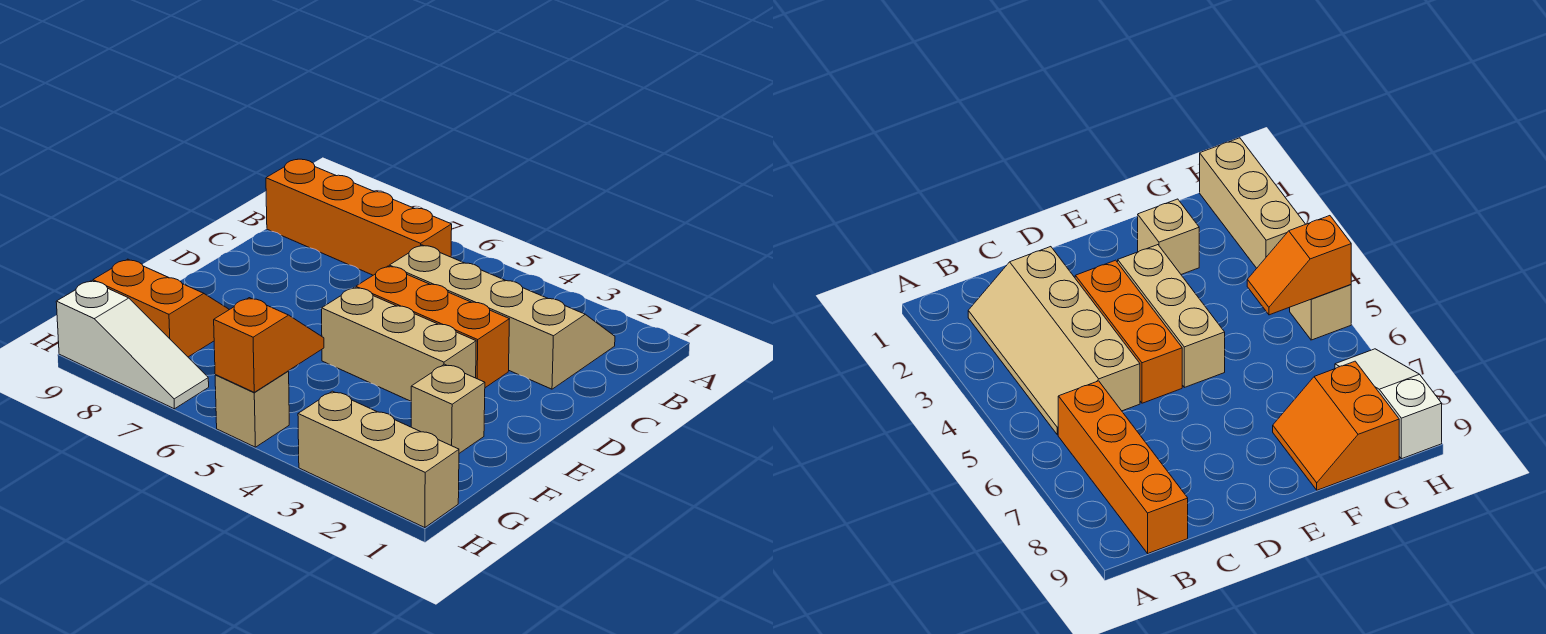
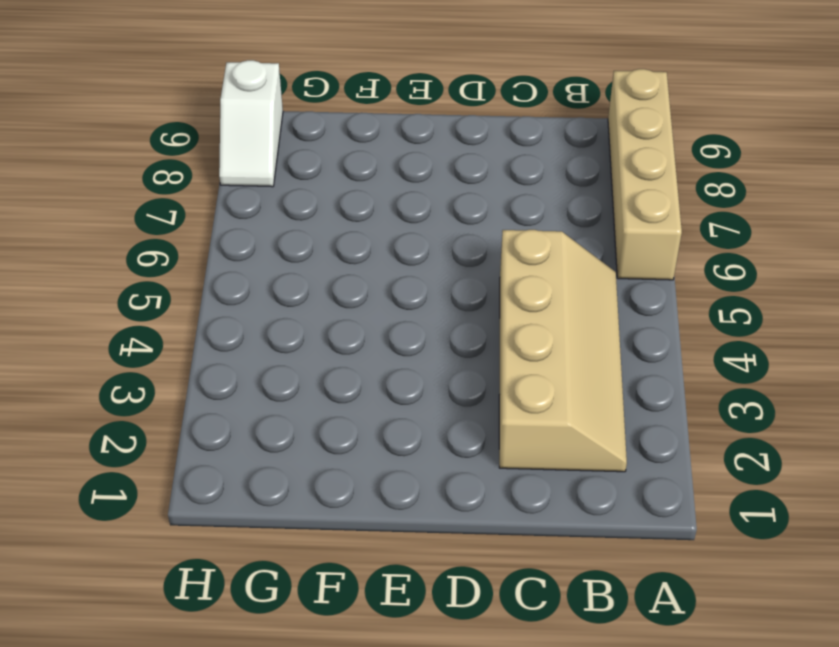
tan 1x4 brick [608,69,682,280] -> none
white 1x2 slope [219,60,283,187] -> white 1x3 slope [56,281,209,409]
none -> orange 1x4 brick [266,159,452,275]
none -> orange 1x3 brick [356,266,509,388]

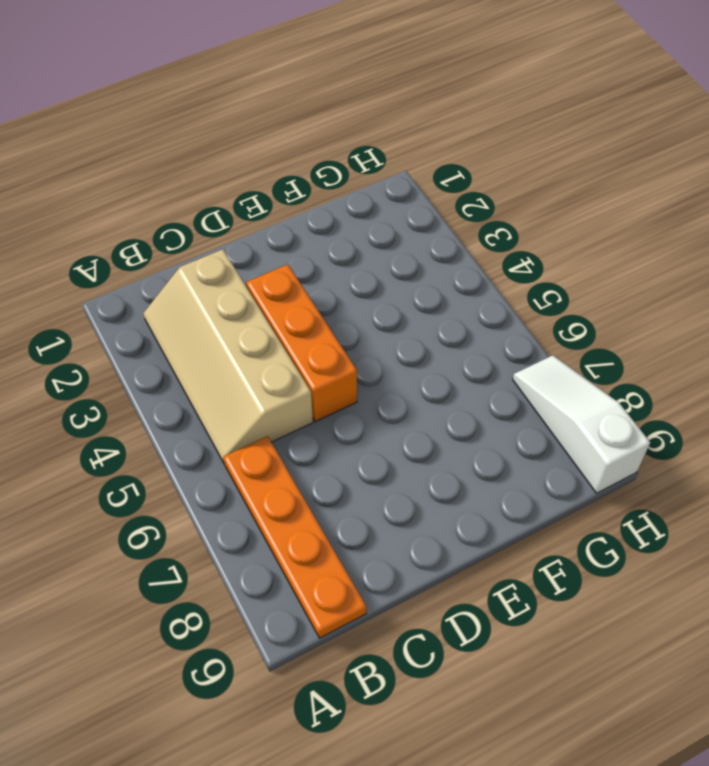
orange 1x4 plate [224,436,366,638] -> orange 1x4 brick [266,159,452,275]
none -> tan 1x3 brick [322,288,476,401]
none -> tan 1x1 brick [411,364,485,453]

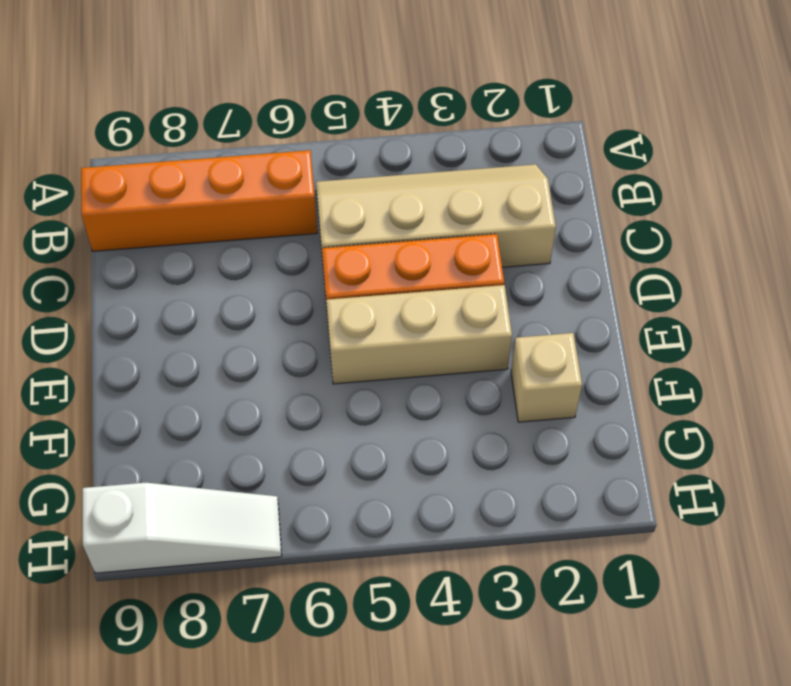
none -> orange 2x2 slope [93,259,229,357]
none -> tan 1x3 brick [298,391,459,528]

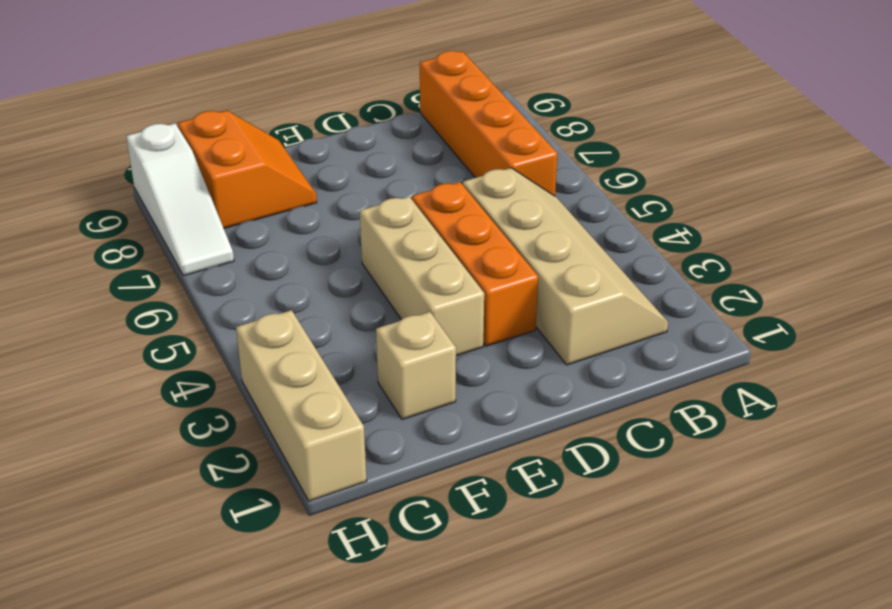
none -> tan 1x1 brick [215,371,289,447]
none -> orange 1x2 slope [214,298,324,392]

